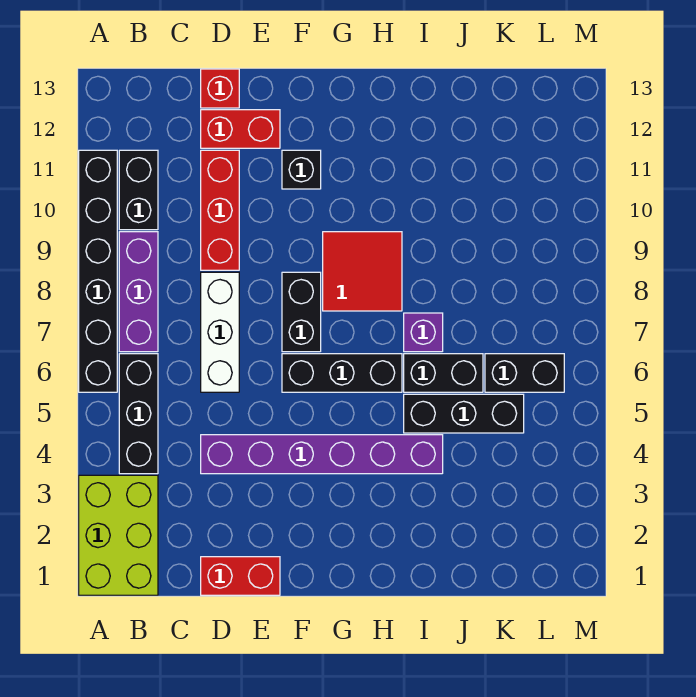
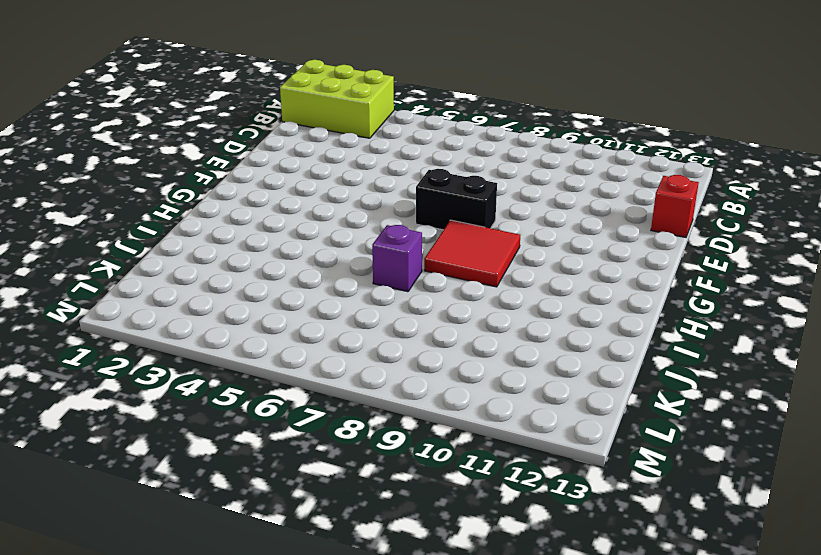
none -> black 1x6 brick [79,150,117,392]
none -> black 1x3 brick [119,354,158,474]
none -> purple 1x3 brick [119,232,158,352]

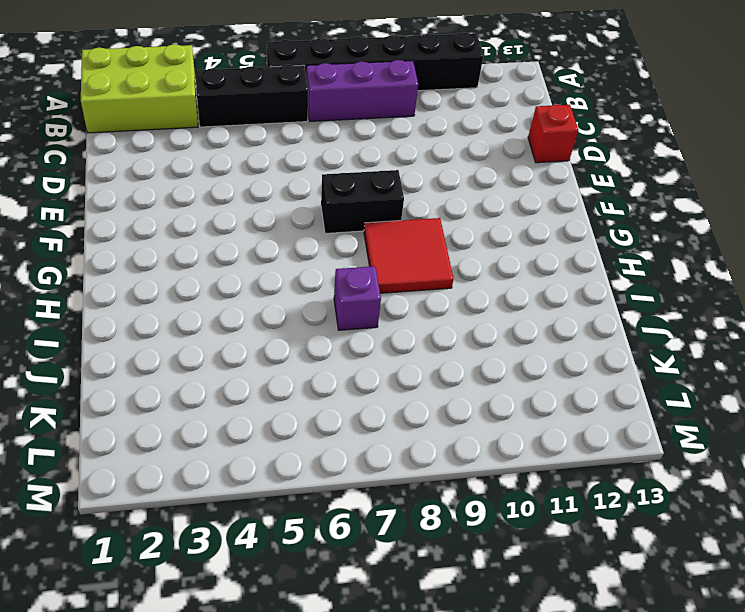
none -> black 1x2 brick [119,150,158,230]
none -> red 1x2 brick [201,557,280,595]
none -> purple 1x6 brick [201,435,443,474]

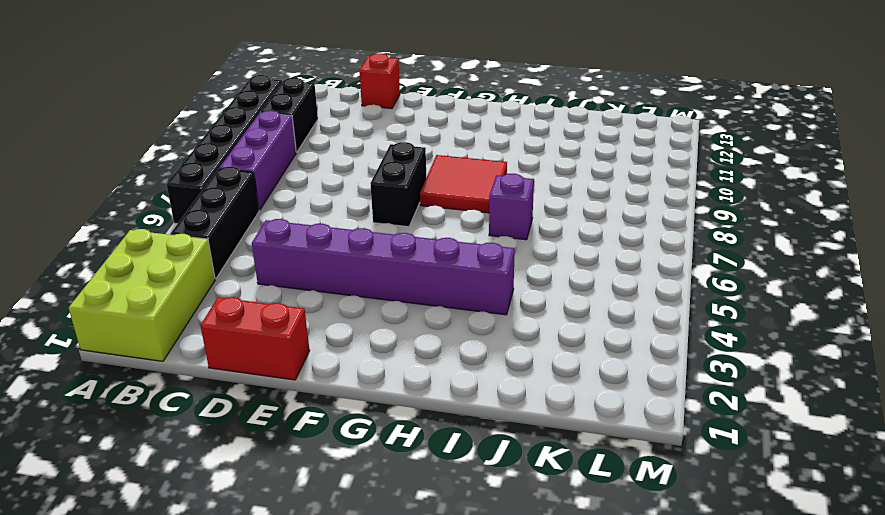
none -> white 1x3 brick [201,272,239,392]
none -> red 1x3 brick [201,150,239,270]
none -> red 1x2 brick [201,110,280,148]

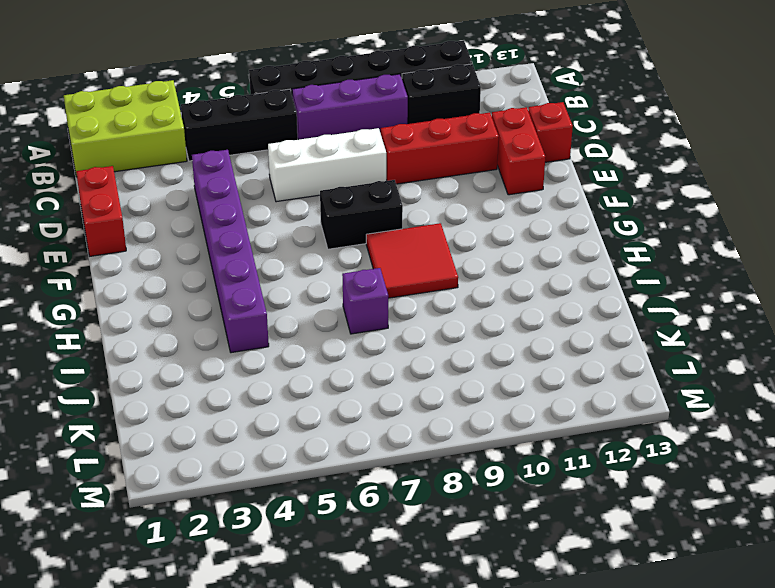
none -> black 1x3 brick [282,354,402,392]
none -> black 1x1 brick [282,150,321,189]
none -> black 1x3 brick [404,394,524,433]

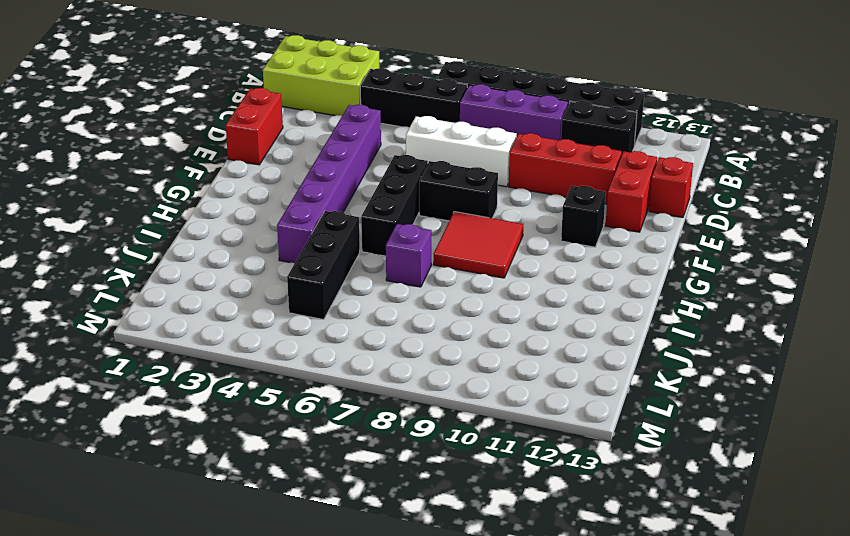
none -> black 1x2 brick [404,354,483,392]
none -> black 1x2 brick [485,354,564,392]

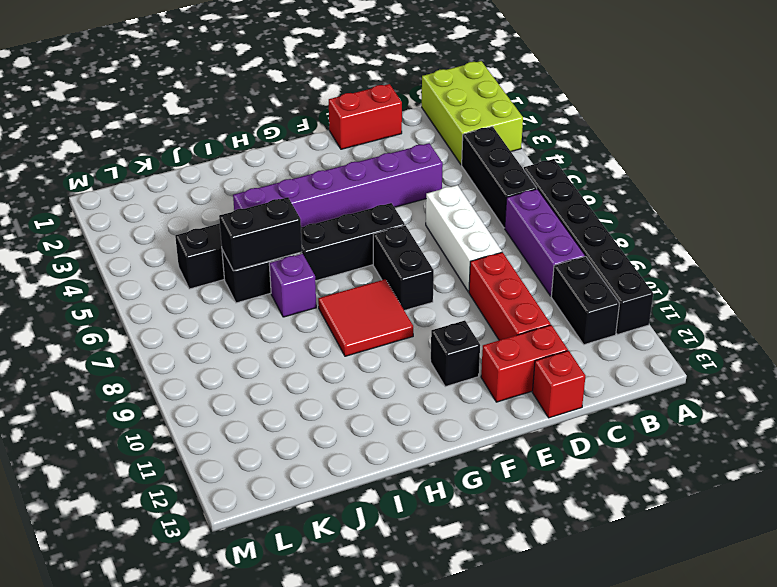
black 1x2 brick [219,197,302,271] -> black 1x2 brick moved to [485,354,564,392]

